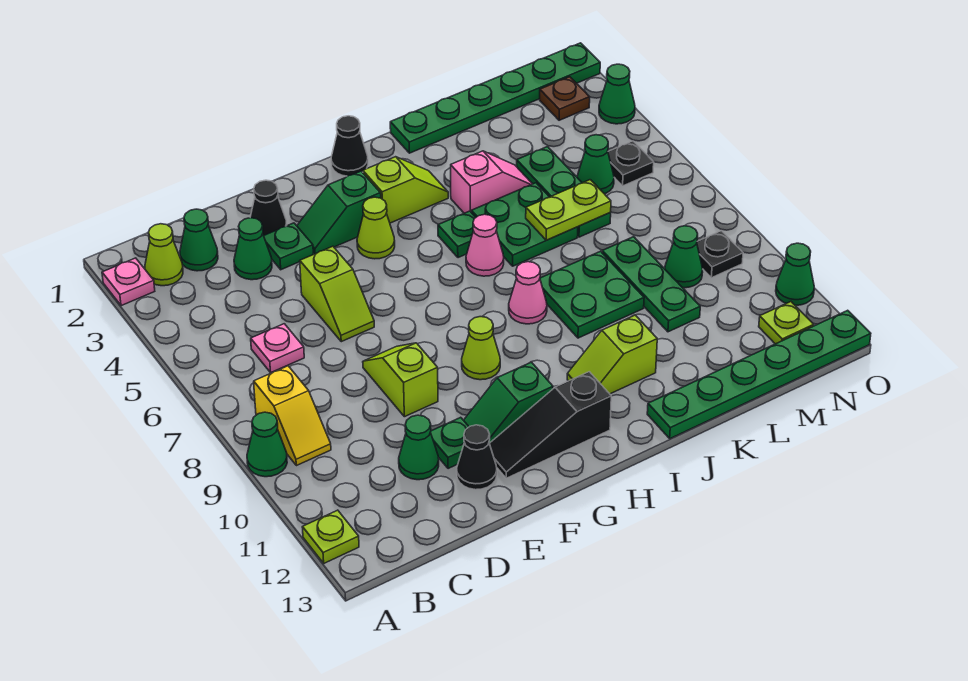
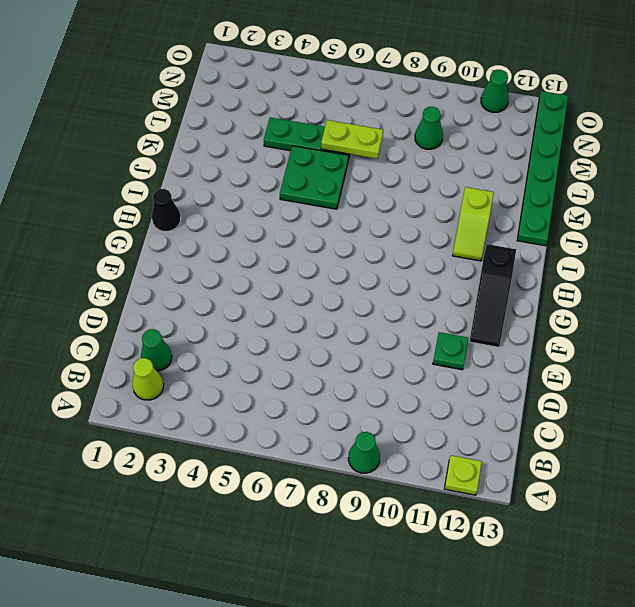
lime 1x2 plate [321,120,383,159] -> lime 1x2 plate turned to [526,180,611,240]
none -> pink 1x1 plate [102,258,155,306]
none -> yellow 1x2 slope [254,366,331,466]
none -> pink 1x1 plate [251,324,304,372]
none -> green 1x1 cone [234,218,272,280]

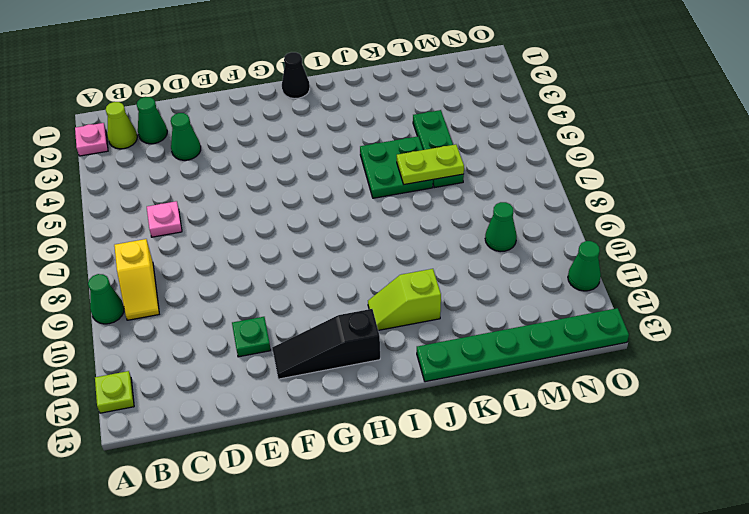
none -> green 1x1 cone [399,415,439,480]
none -> black 1x1 cone [250,180,287,236]
none -> green 1x1 plate [264,223,313,270]
none -> lime 1x2 slope [300,246,374,342]

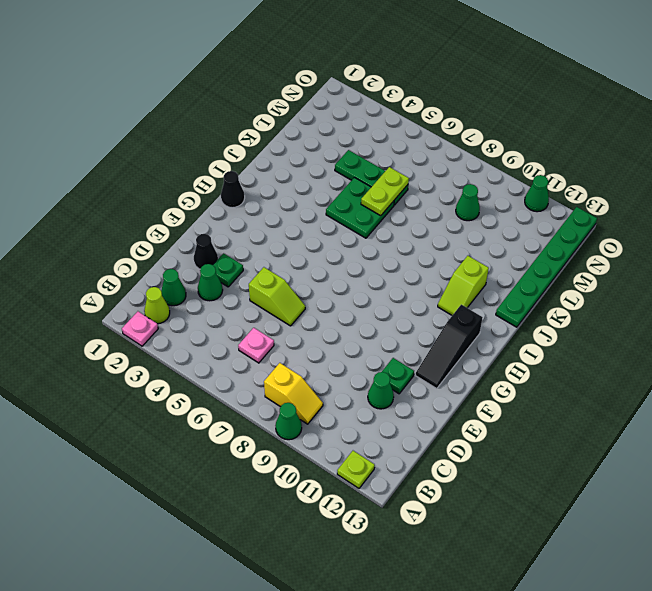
none -> lime 1x2 slope [363,343,438,417]
none -> black 1x1 cone [457,425,497,490]
none -> green 1x2 slope [297,171,381,254]
none -> green 1x2 slope [464,362,553,443]

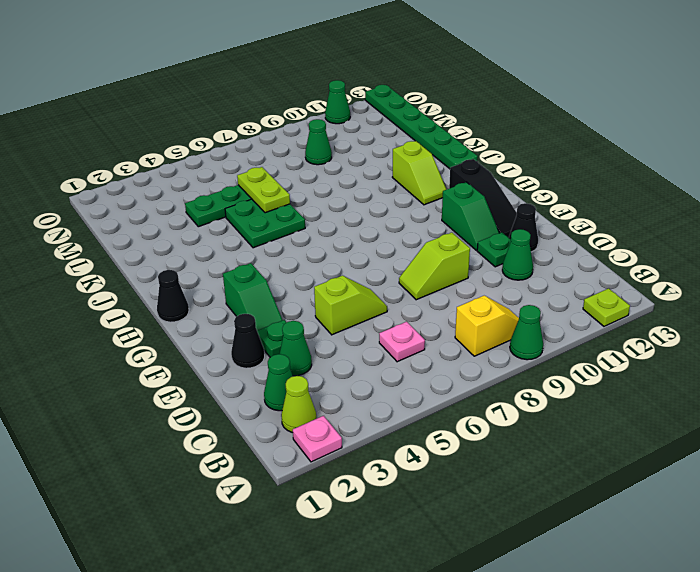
none -> lime 1x1 cone [357,197,395,259]
none -> lime 1x1 cone [462,317,500,380]
none -> lime 1x2 slope [363,157,448,223]
none -> green 1x1 plate [438,211,476,258]

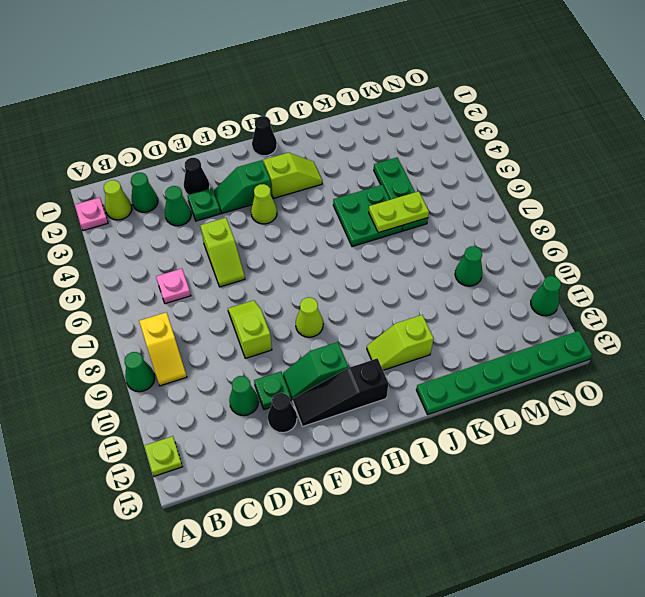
none -> green 1x1 plate [438,211,476,258]
none -> pink 1x1 cone [466,214,504,276]
none -> pink 1x1 cone [509,262,547,324]
none -> green 1x6 plate [390,43,600,153]

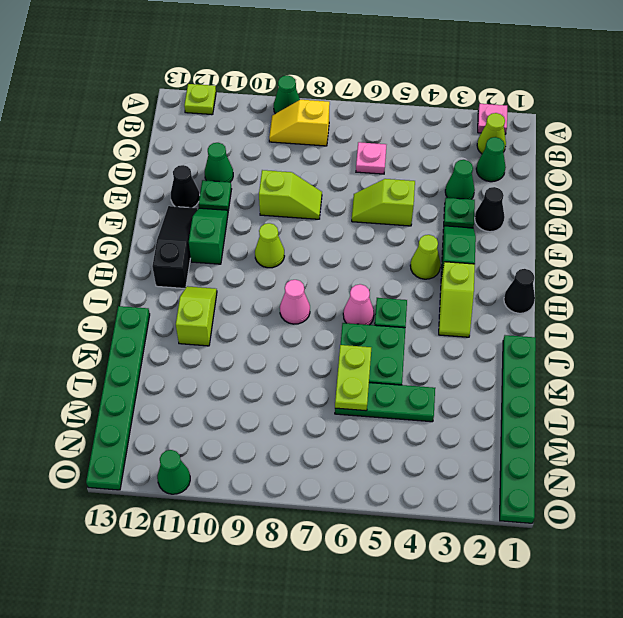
none -> pink 1x2 slope [451,151,532,213]
none -> green 2x2 plate [540,251,644,338]
none -> green 1x3 plate [602,237,700,332]
none -> green 1x1 cone [577,135,614,194]

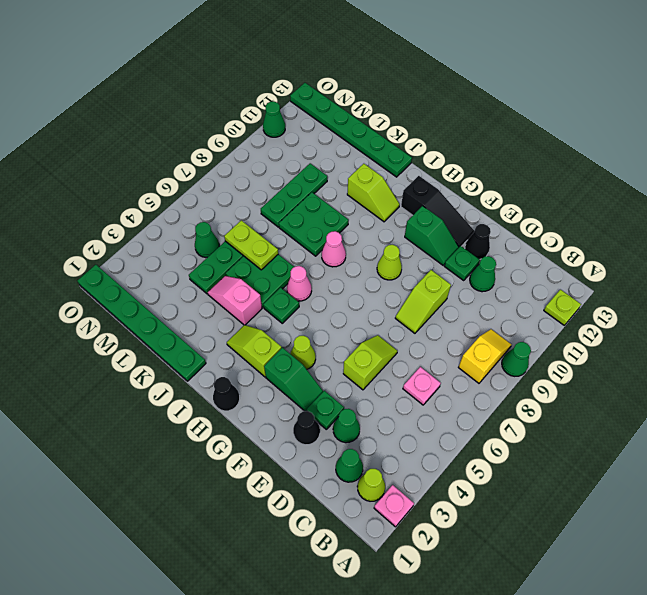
none -> green 1x1 cone [665,226,703,288]
none -> brown 1x1 plate [540,77,590,120]
none -> black 1x1 plate [608,141,654,186]
none -> black 1x1 plate [697,231,743,278]

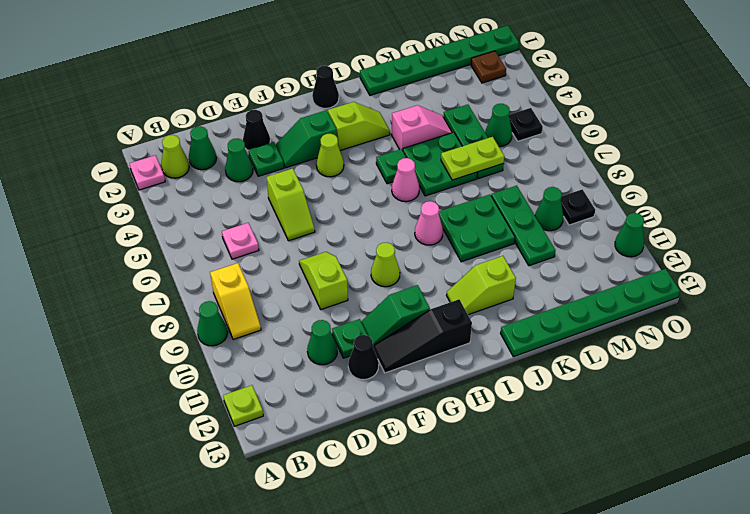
none -> lime 1x1 plate [759,302,814,344]
none -> green 1x1 cone [599,64,635,124]

